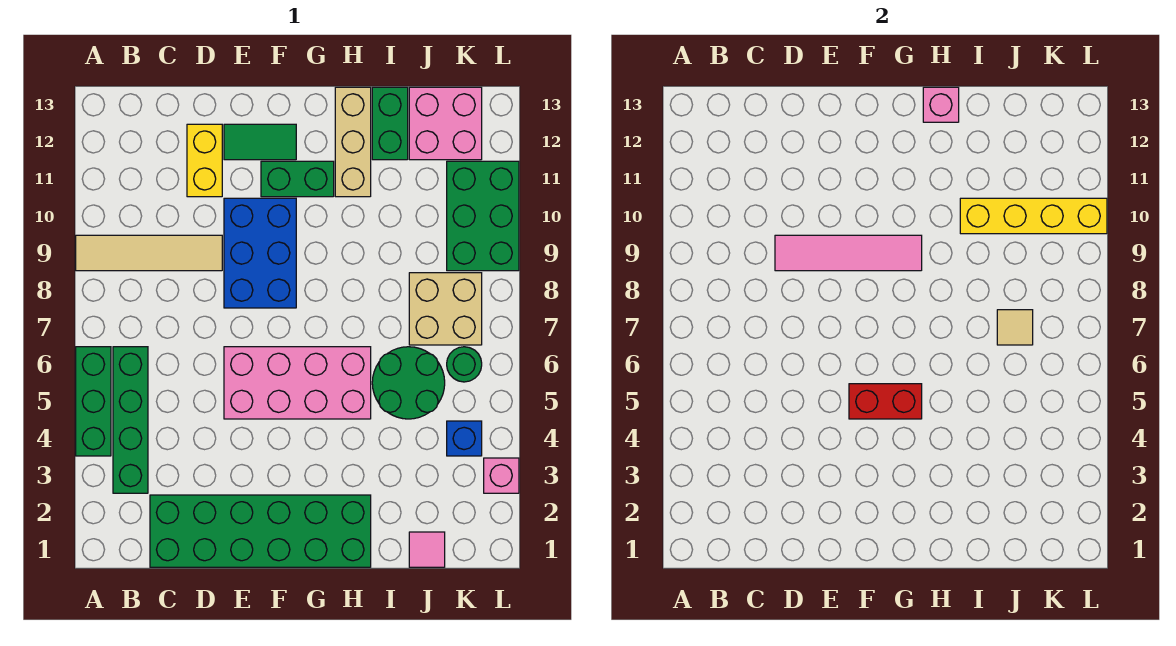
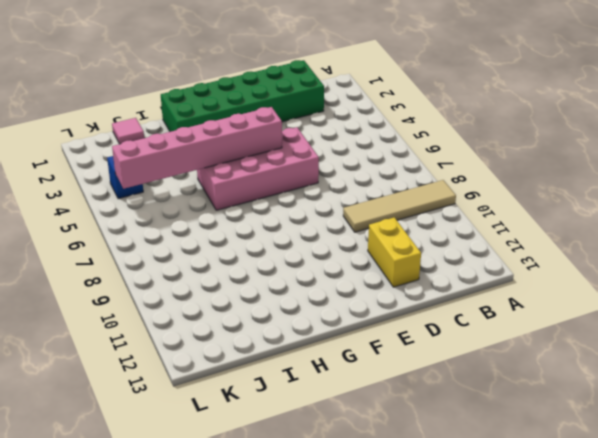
pink 1x6 brick [112,107,282,189] -> red 1x2 brick [849,384,922,419]
none -> green 1x3 brick [76,347,111,456]
none -> green 1x4 brick [113,347,148,493]
none -> blue 2x3 brick [224,198,296,308]

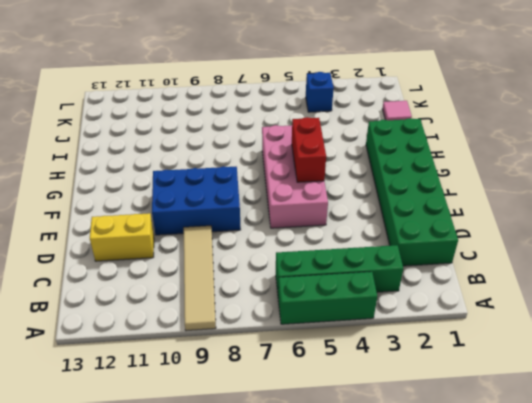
none -> green 1x2 tile [224,124,296,160]
none -> green 1x2 brick [261,161,334,197]
none -> tan 1x3 brick [335,87,371,197]

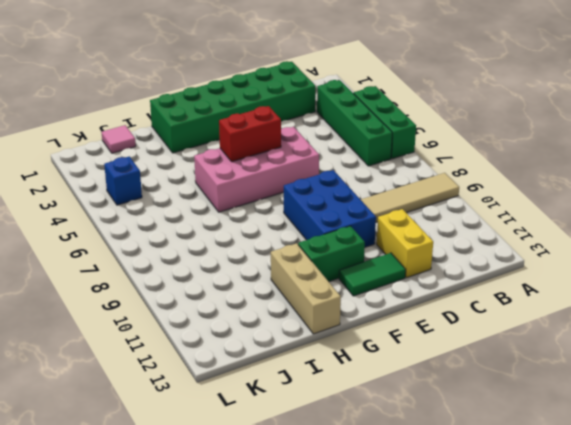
none -> green 2x2 round brick [372,347,445,419]
none -> green 1x2 brick [372,87,408,160]
none -> tan 2x2 brick [409,273,482,345]

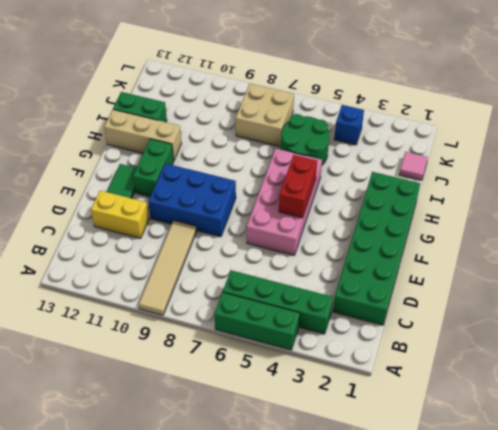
none -> pink 2x2 brick [409,87,482,160]
none -> green 1x1 round brick [447,347,482,382]
none -> green 2x3 brick [447,161,519,271]

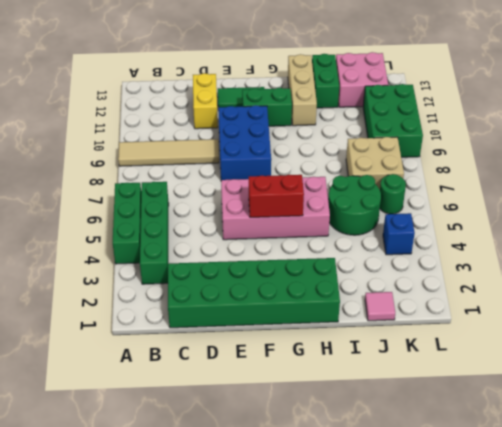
none -> pink 1x1 brick [484,458,519,493]
none -> pink 1x4 tile [775,235,922,271]
none -> pink 1x1 brick [923,87,959,122]

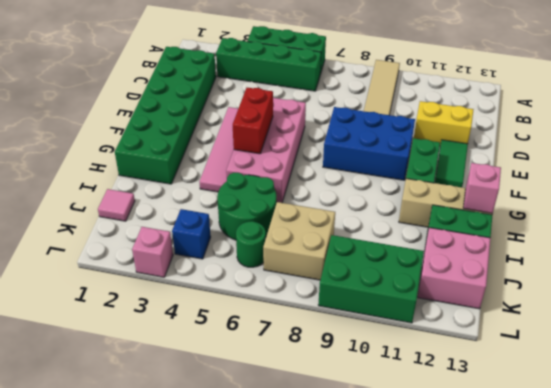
pink 1x4 tile [200,107,238,192] -> pink 1x4 tile moved to [775,235,922,271]
none -> yellow 1x4 brick [960,198,1107,234]
none -> tan 1x1 tile [997,310,1033,345]

